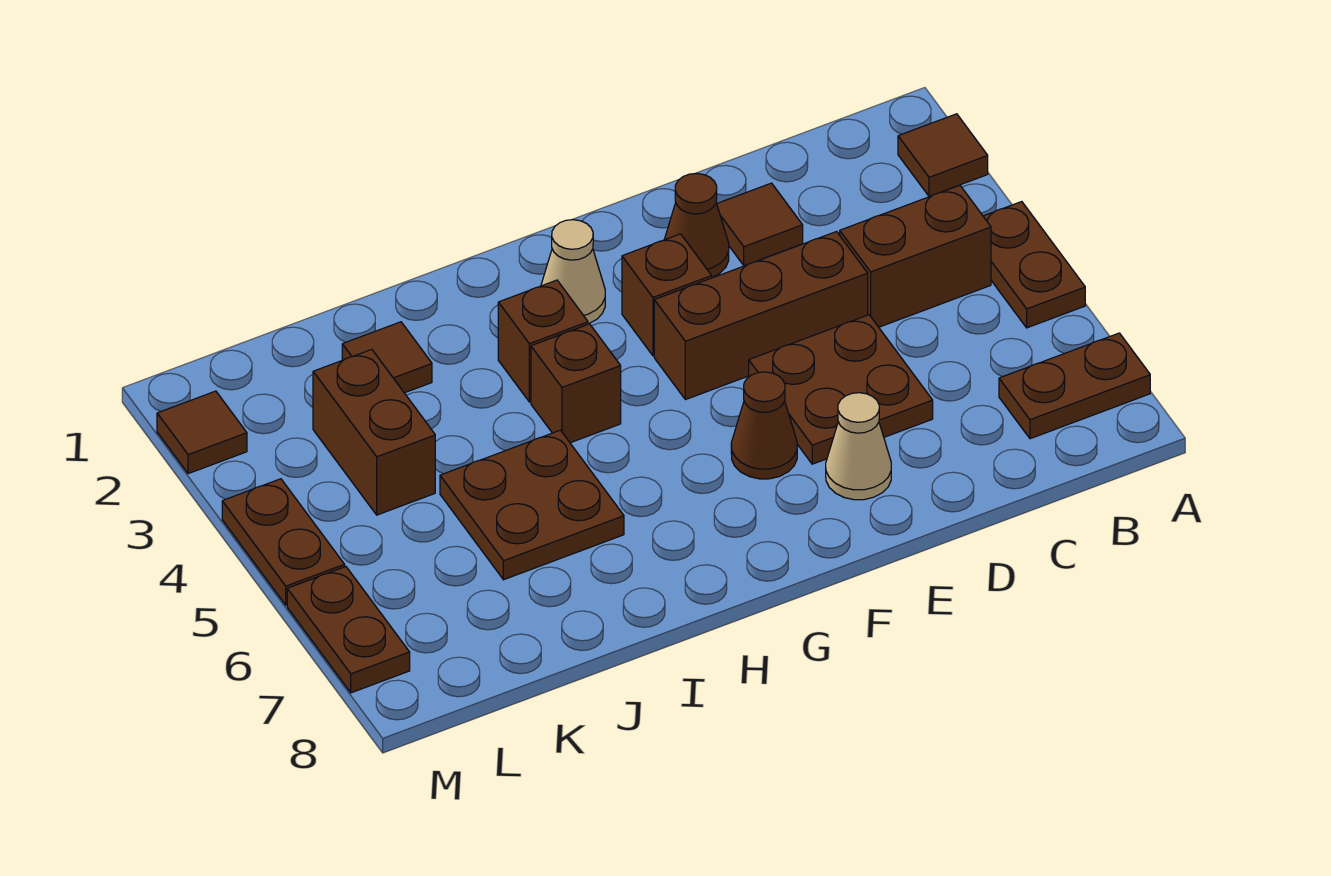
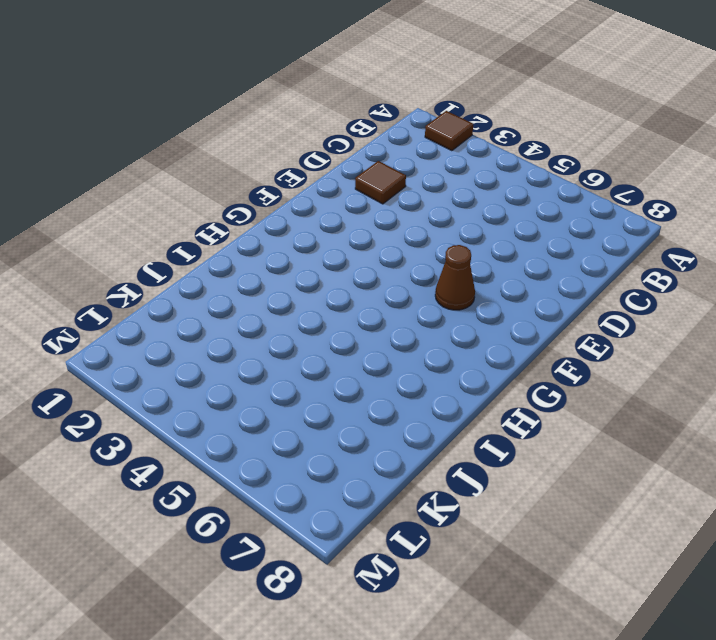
none -> brown 1x2 plate [983,202,1085,328]
none -> brown 1x2 plate [999,333,1150,439]
none -> brown 1x2 brick [840,185,991,327]

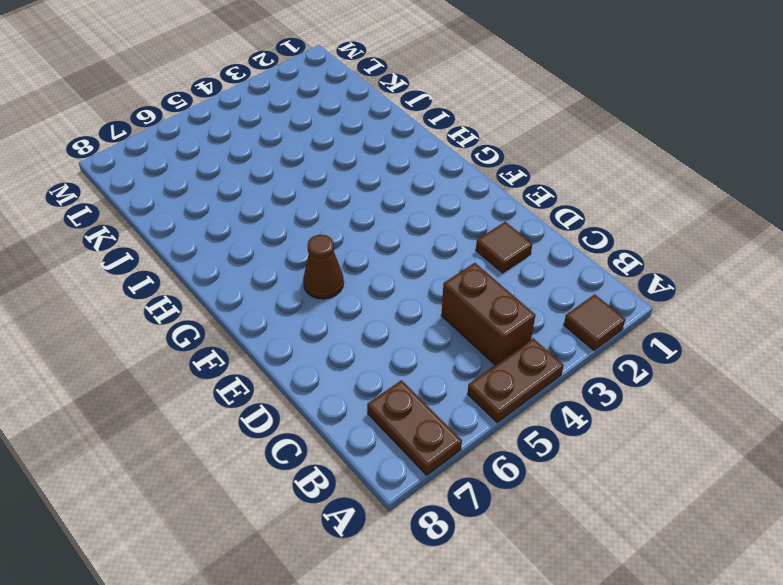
none -> brown 1x3 brick [654,232,868,400]
none -> brown 2x2 plate [749,315,933,464]
none -> brown 1x1 cone [664,173,729,277]

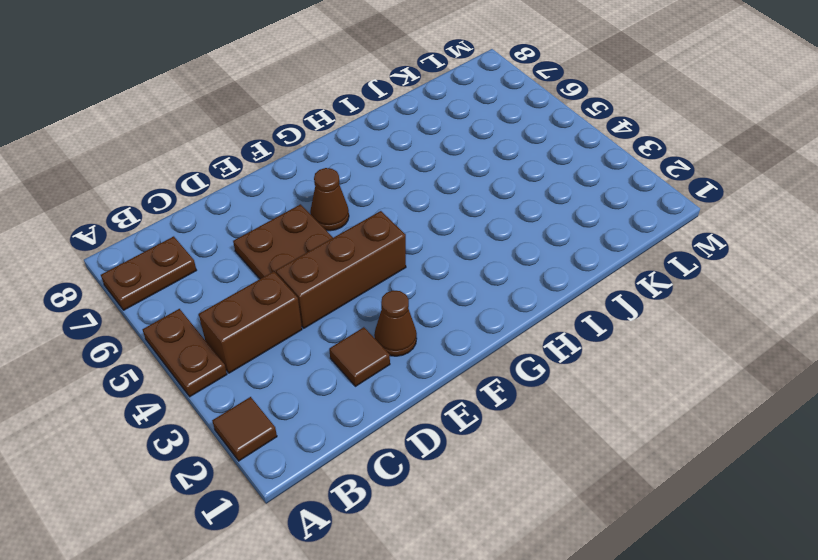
none -> tan 1x1 cone [826,393,891,500]
none -> brown 1x1 brick [622,234,712,356]
none -> tan 1x1 cone [541,220,605,324]

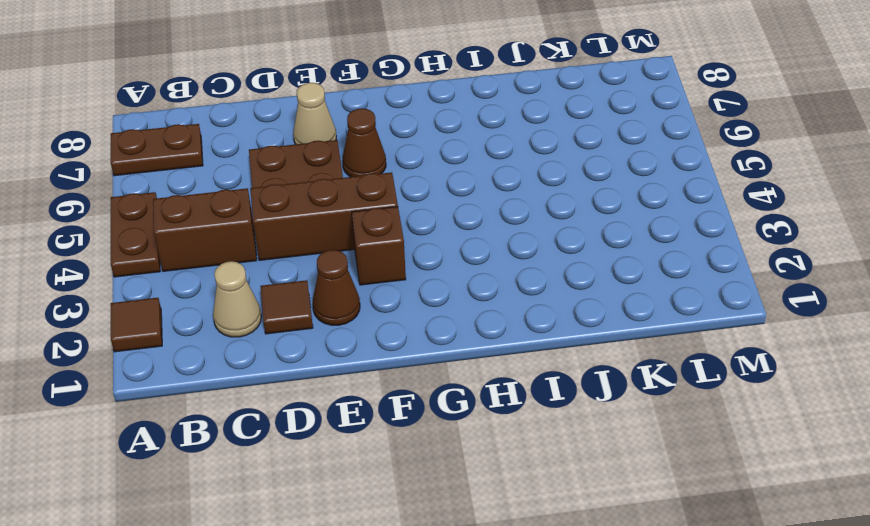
tan 1x1 cone [213,261,261,337] -> tan 1x1 cone moved to [541,220,605,324]
none -> brown 1x1 brick [498,280,588,402]
none -> brown 1x1 brick [531,324,621,443]
none -> brown 2x2 plate [440,430,624,580]

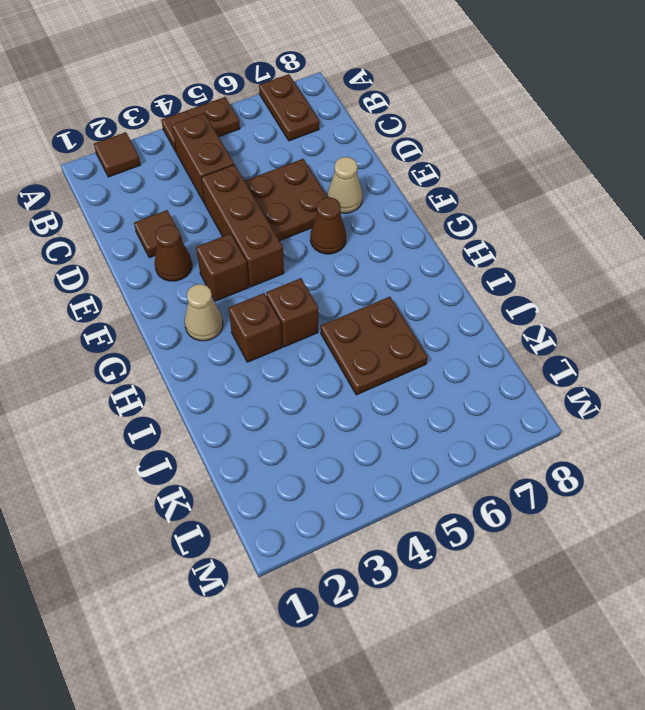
none -> brown 1x1 tile [342,322,432,393]
none -> brown 1x2 brick [313,349,435,515]
none -> brown 1x1 tile [157,391,247,474]

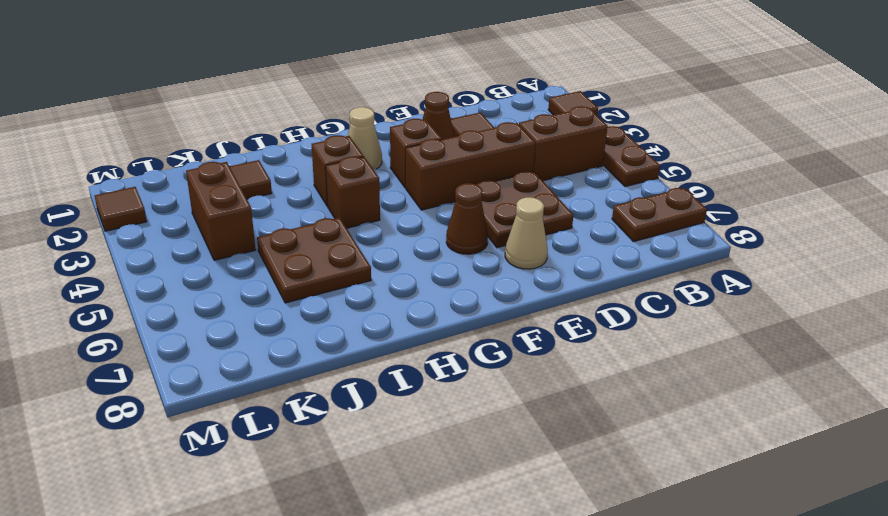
none -> brown 1x2 plate [222,479,345,605]
none -> brown 1x2 plate [287,567,410,693]

